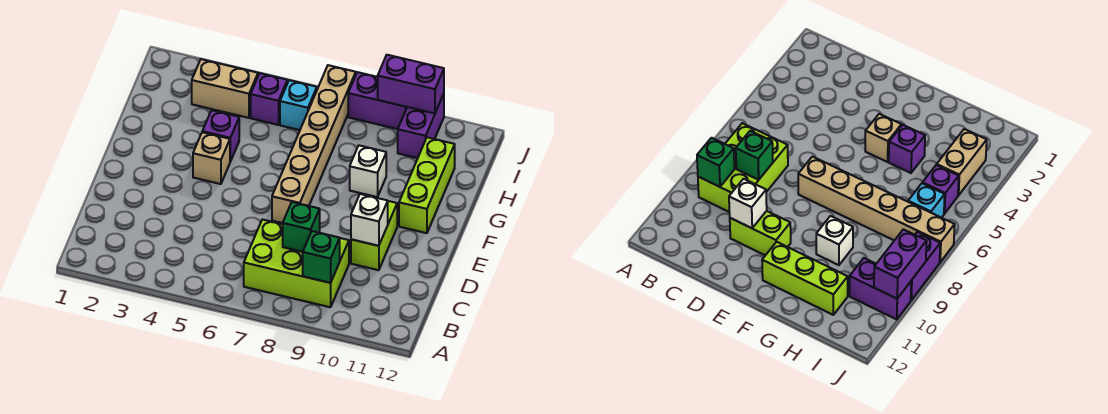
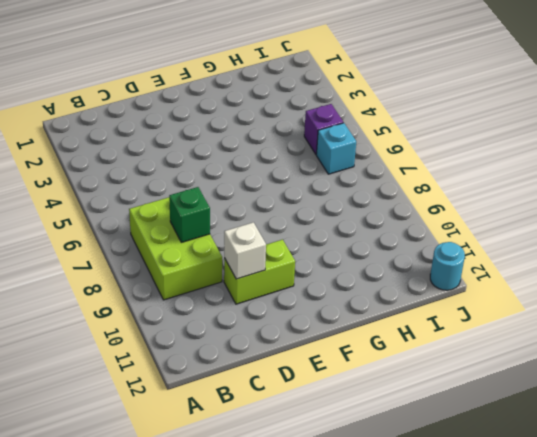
cyan 1x1 round brick [430,242,465,290] -> none
none -> tan 1x6 brick [272,65,356,223]
none -> tan 1x1 brick [193,132,230,184]
none -> lime 1x3 brick [399,137,455,233]

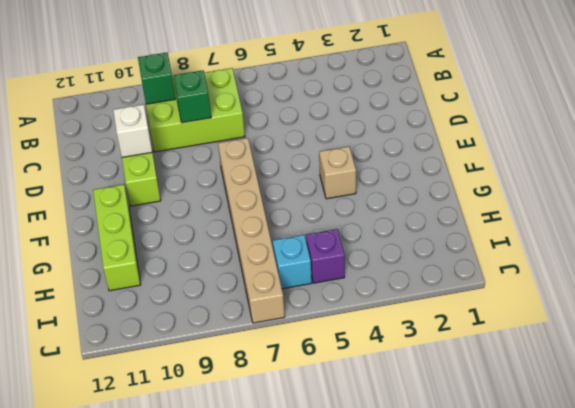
none -> purple 1x1 brick [202,110,239,162]
none -> white 1x1 brick [350,145,386,197]
none -> tan 1x2 brick [192,59,258,118]

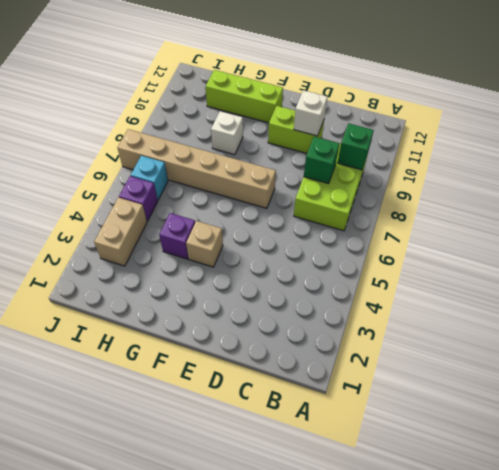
none -> purple 1x2 brick [398,94,444,158]
none -> purple 1x2 brick [348,72,407,129]
none -> purple 1x2 brick [378,55,444,113]

